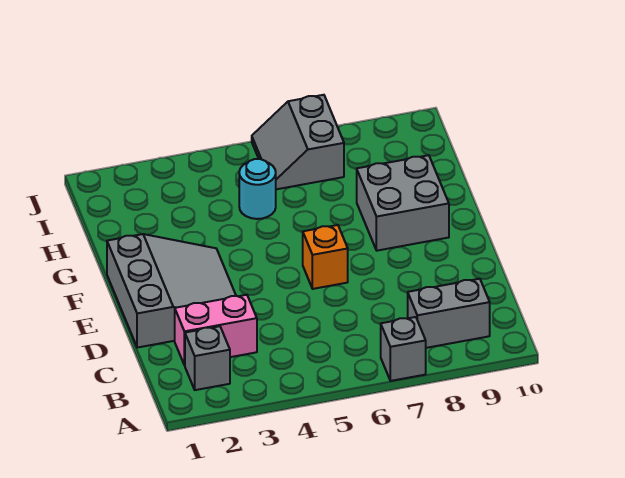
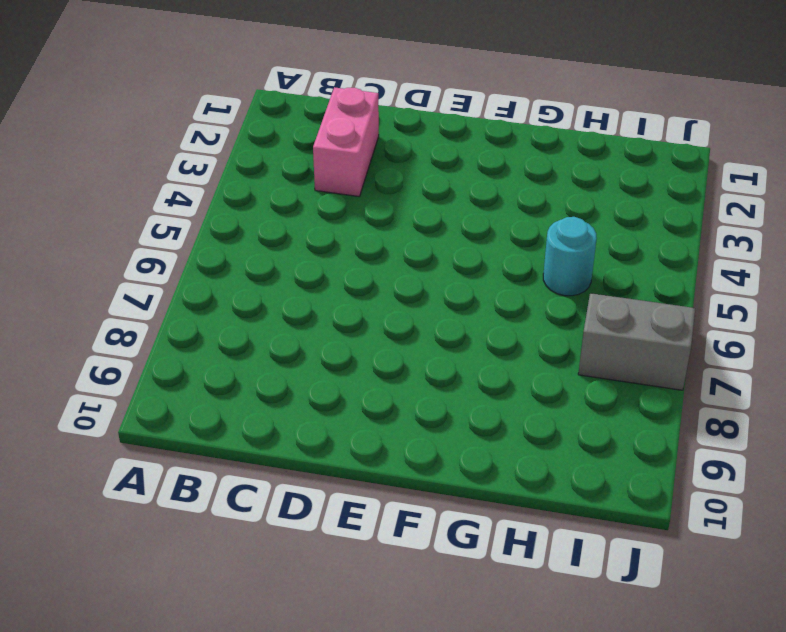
none -> grey 1x1 brick [381,317,426,381]
none -> grey 1x1 brick [185,326,230,390]

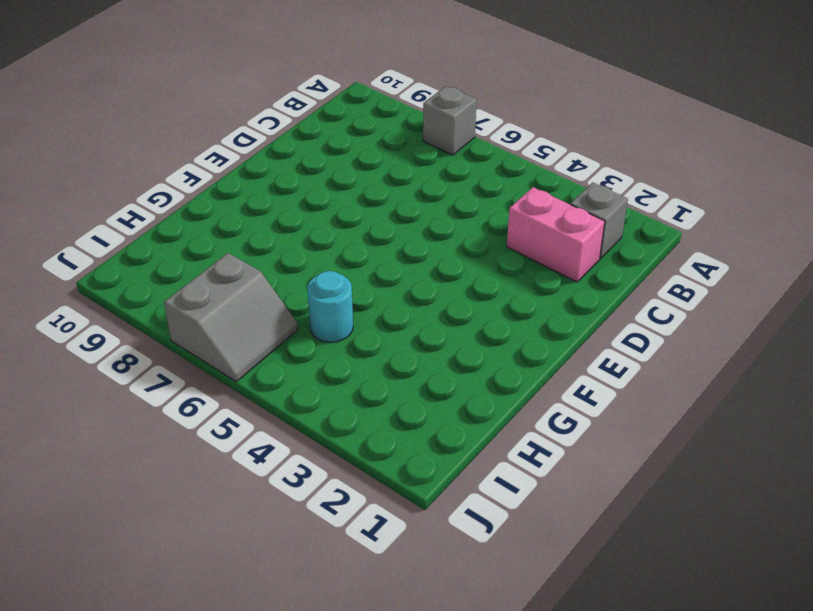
none -> grey 1x2 brick [408,279,490,348]
none -> grey 3x3 slope [107,234,236,348]

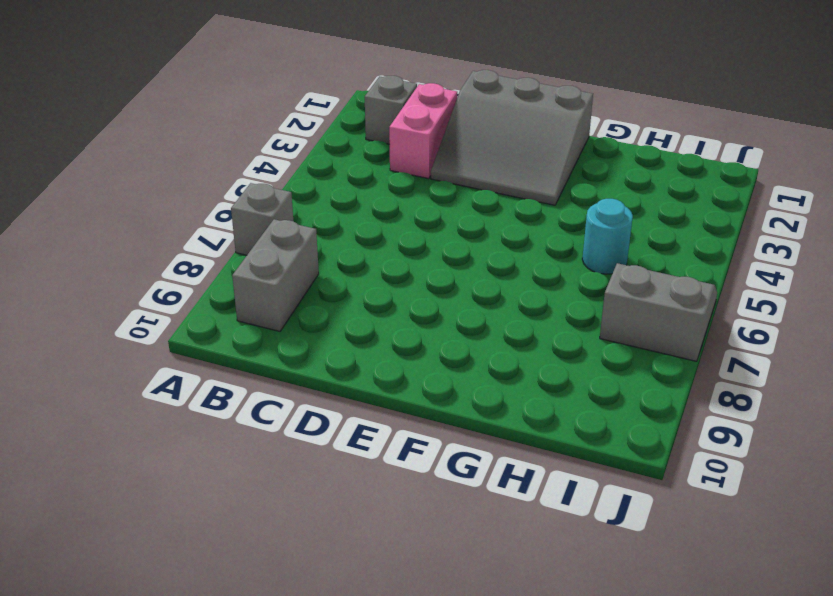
none -> orange 1x1 brick [303,225,348,289]
none -> grey 2x2 brick [357,155,449,251]

